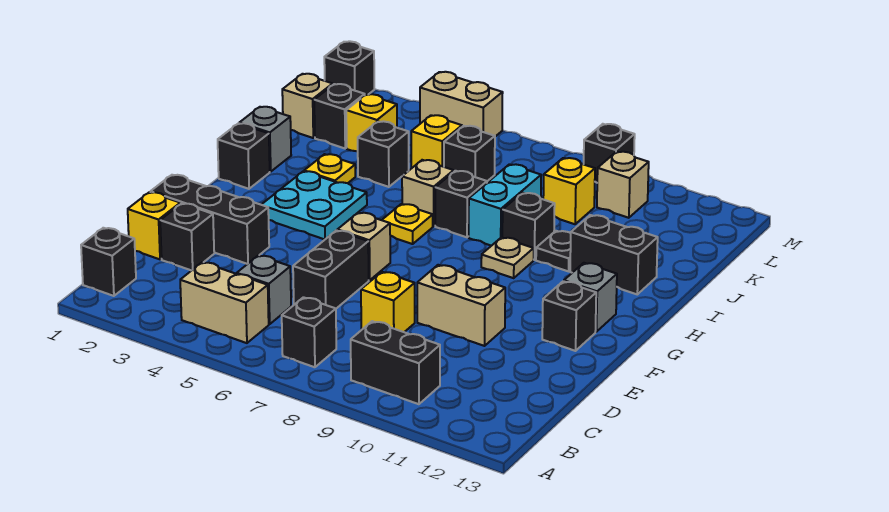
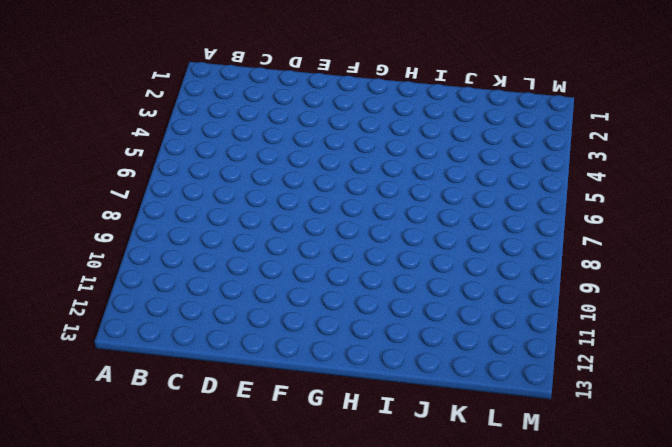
none -> black 1x1 brick [81,228,136,296]
none -> tan 1x2 brick [180,262,269,343]
none -> black 1x1 brick [282,297,336,367]
none -> black 1x2 brick [351,321,440,404]

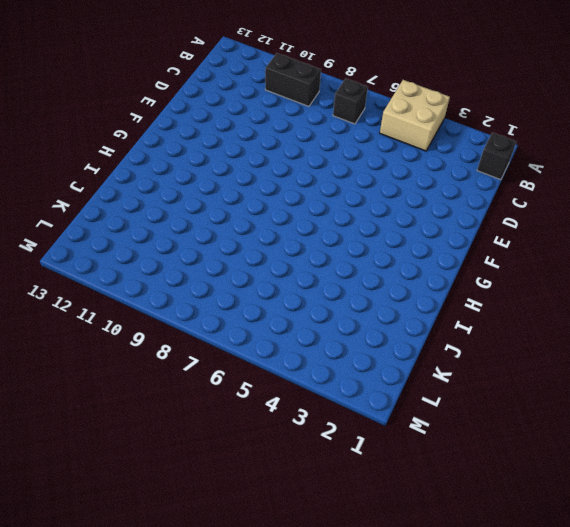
tan 2x2 brick [380,80,450,151] -> tan 1x2 brick [180,262,269,343]
none -> grey 1x1 brick [237,255,291,324]
none -> yellow 1x1 brick [128,192,180,259]
none -> black 1x1 brick [160,203,214,271]
none -> black 1x2 brick [293,230,369,308]

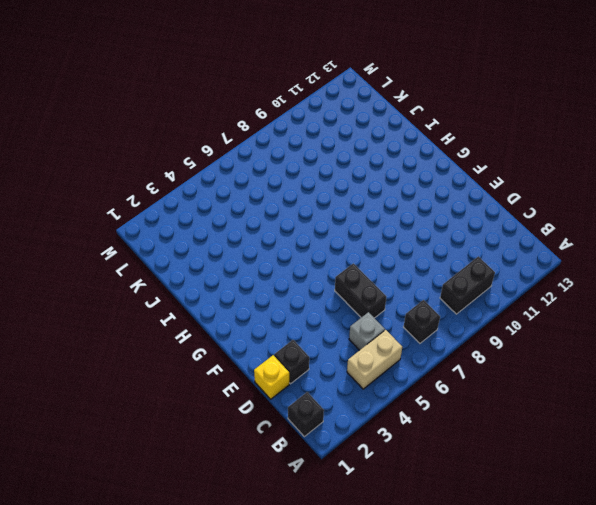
none -> yellow 1x1 brick [361,272,415,332]
none -> black 1x3 brick [150,175,269,264]
none -> tan 1x2 brick [417,265,505,346]
none -> tan 1x1 brick [337,212,390,280]

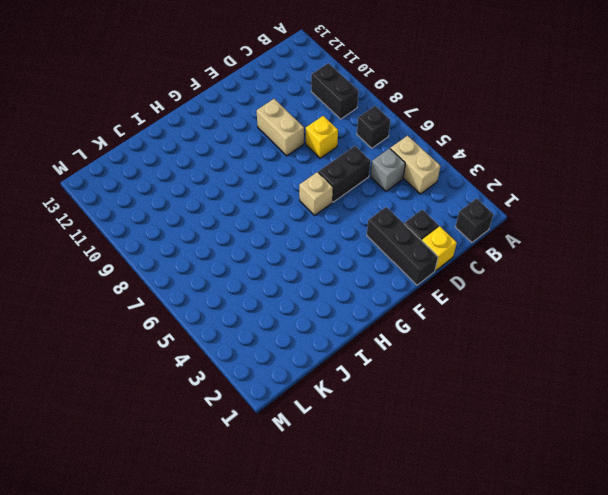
none -> black 1x1 brick [542,281,596,351]
none -> cyan 2x2 plate [261,171,367,239]
none -> grey 1x1 brick [564,263,617,332]
none -> black 1x1 brick [218,123,270,189]

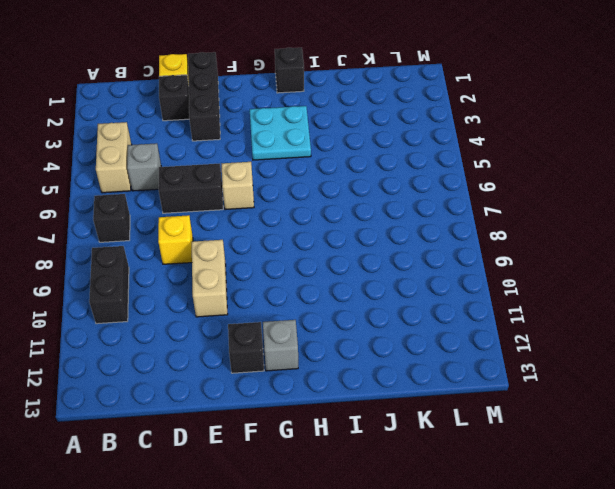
none -> black 1x1 brick [81,228,136,296]
none -> yellow 1x1 plate [382,204,433,244]
none -> tan 1x1 plate [481,237,534,278]
none -> grey 1x1 brick [239,107,291,172]

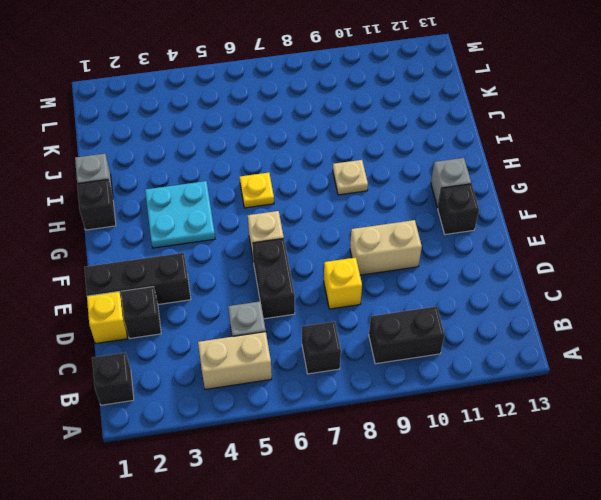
none -> yellow 1x1 plate [304,154,355,183]
none -> tan 1x1 brick [402,160,454,226]
none -> black 1x1 brick [435,171,487,237]
none -> cyan 1x2 brick [469,164,541,246]

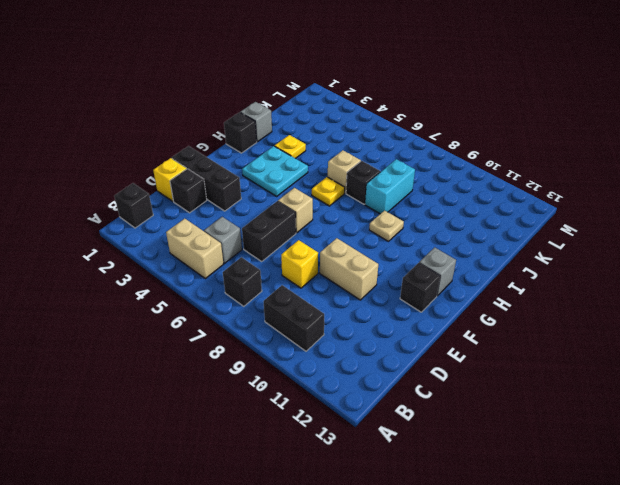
none -> black 1x1 brick [502,193,555,260]
none -> black 1x1 plate [536,231,571,271]
none -> black 1x2 brick [570,215,658,294]
none -> black 1x1 brick [358,121,409,187]

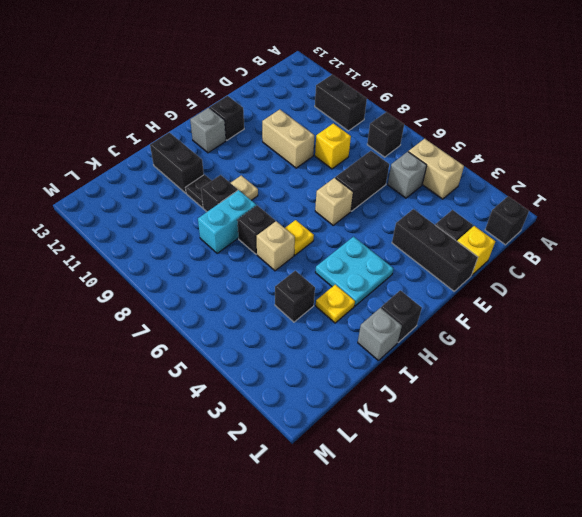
none -> tan 1x1 brick [282,74,333,138]
none -> black 1x1 brick [314,84,365,148]
none -> yellow 1x1 brick [346,94,397,151]
none -> yellow 1x1 brick [411,115,462,168]

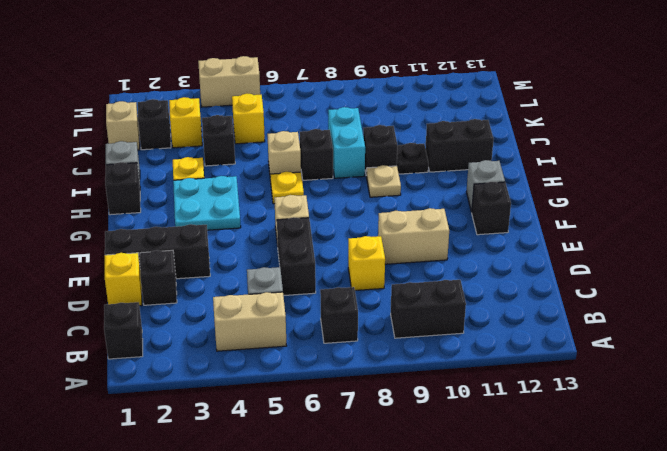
none -> black 1x1 brick [444,126,495,181]
none -> yellow 1x1 brick [543,158,595,224]
none -> tan 1x1 brick [597,152,649,218]
none -> black 1x1 brick [324,41,374,95]

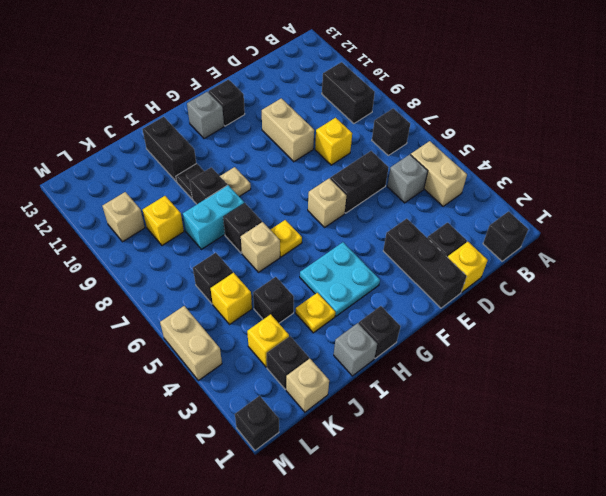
none -> black 1x1 brick [584,124,635,183]

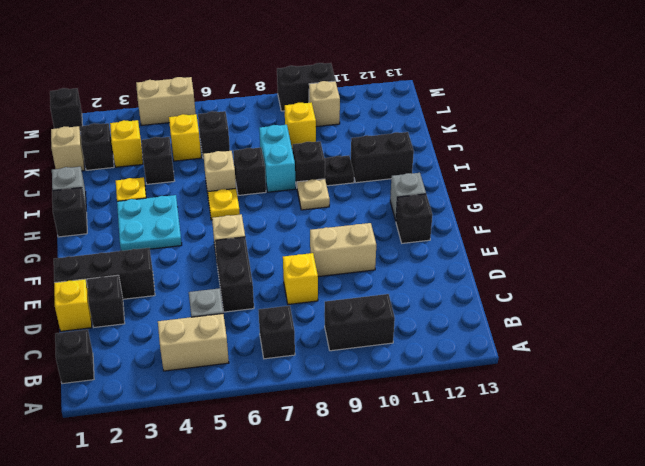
black 1x2 brick [277,63,335,111] -> black 1x1 brick [584,124,635,183]

